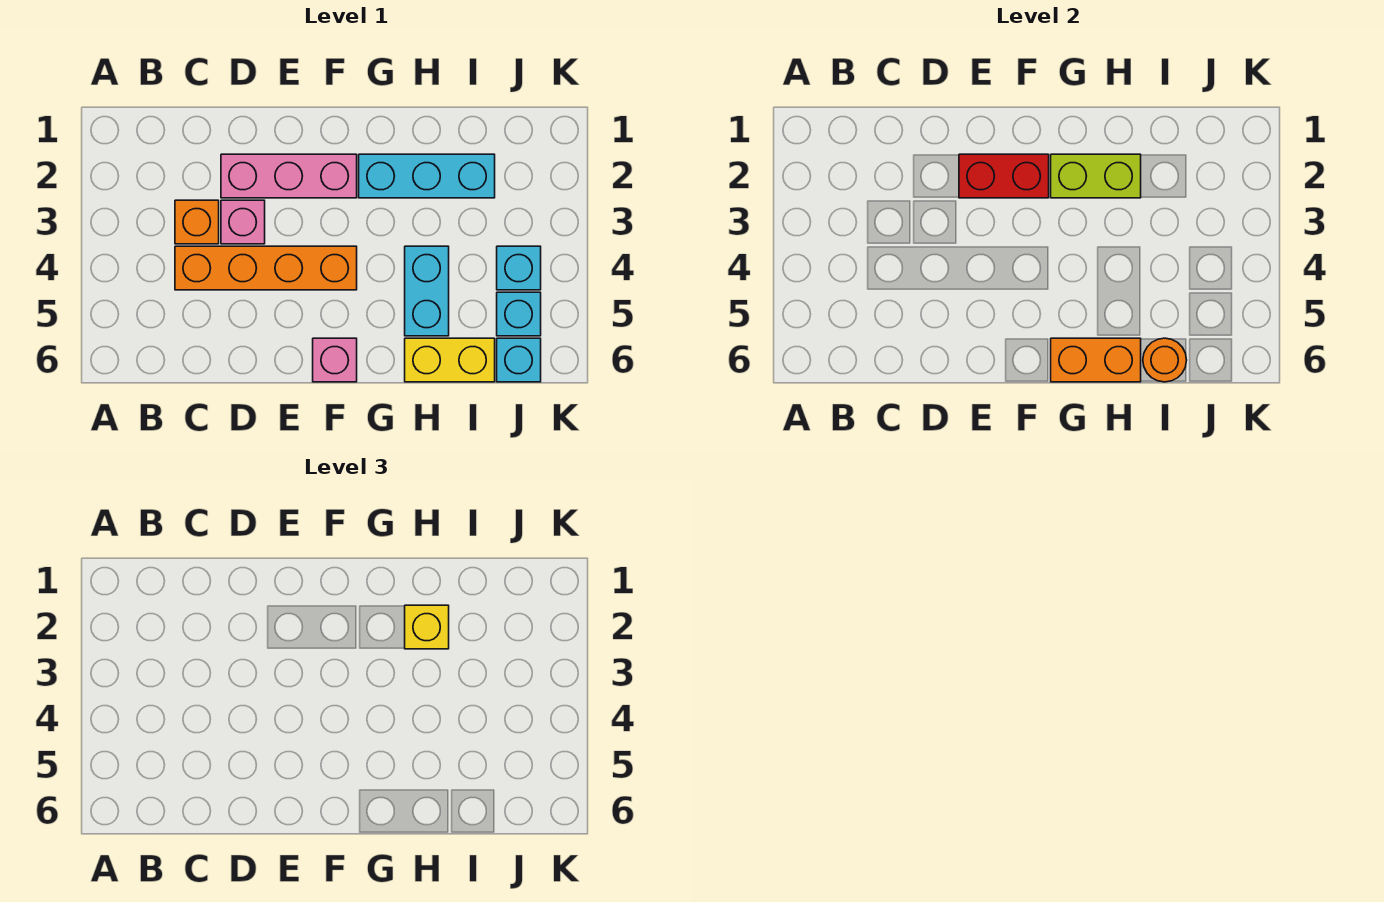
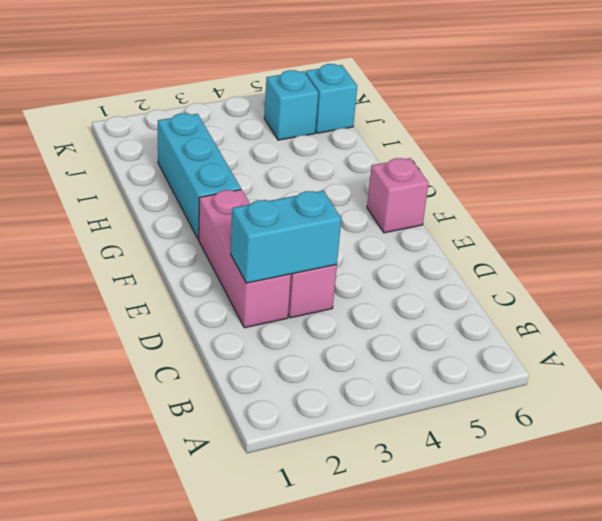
cyan 1x2 brick [231,191,341,283] -> cyan 1x2 brick moved to [405,246,449,336]
none -> orange 1x1 brick [175,200,219,244]
none -> orange 1x4 brick [175,246,357,290]
none -> yellow 1x2 brick [405,338,495,382]

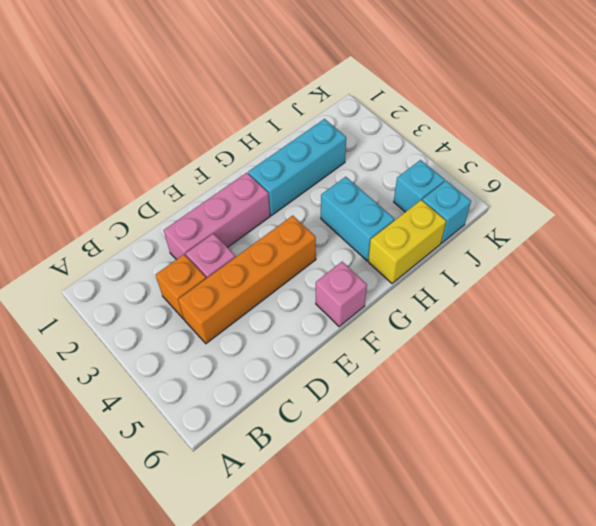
none -> cyan 1x1 brick [497,246,541,290]
none -> red 1x2 brick [959,154,1049,198]
none -> lime 1x2 brick [1051,154,1141,198]

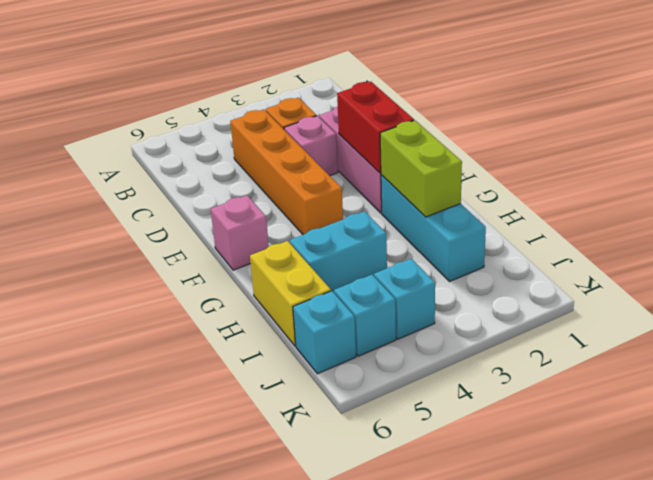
none -> orange 1x2 brick [1051,338,1141,382]
none -> orange 1x1 round brick [1143,338,1187,382]
none -> yellow 1x1 brick [405,605,449,649]

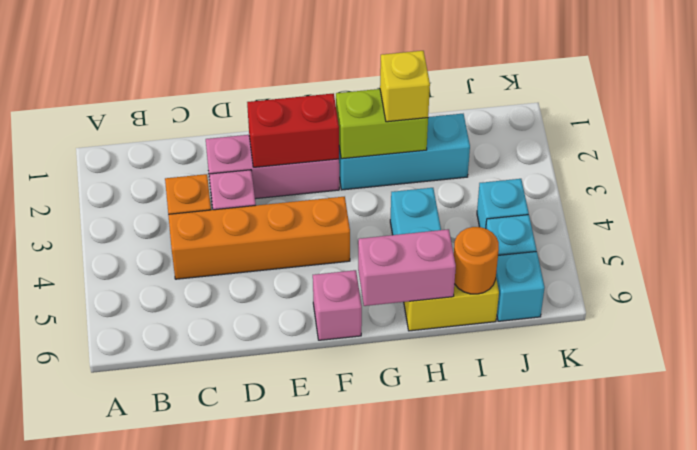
pink 1x2 brick [358,229,456,306] -> orange 1x2 brick [1051,338,1141,382]

